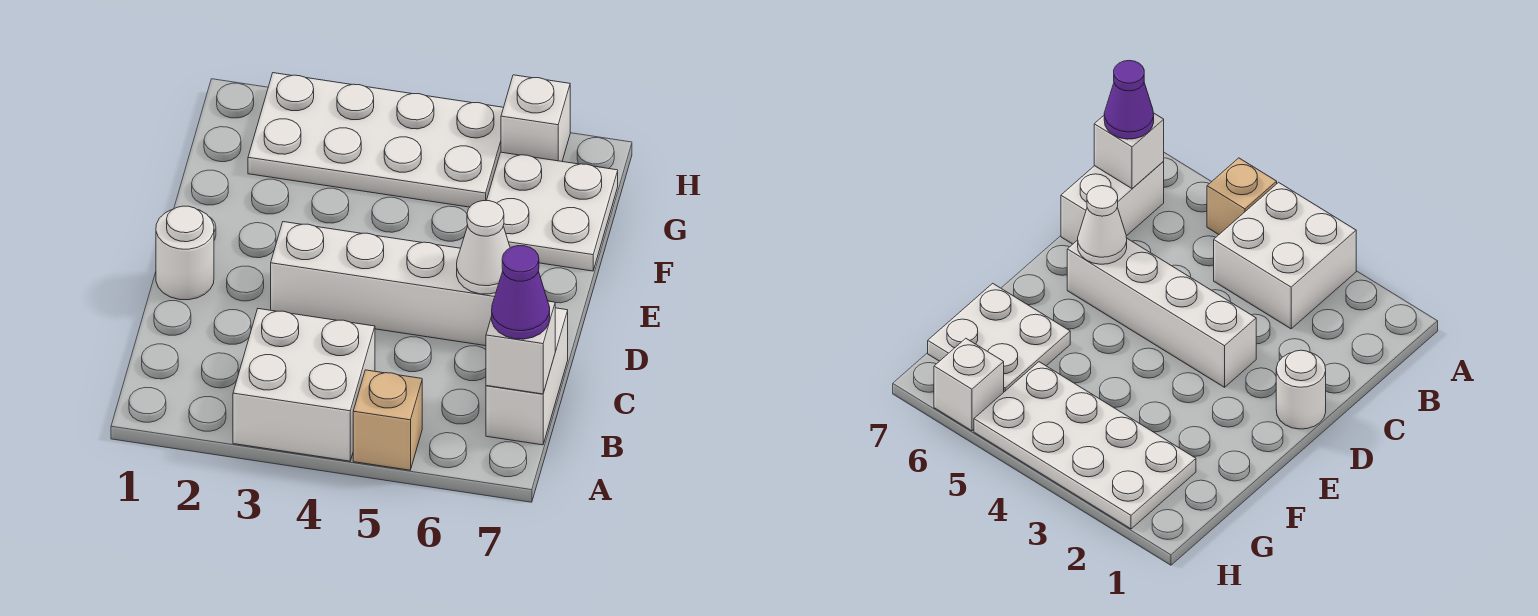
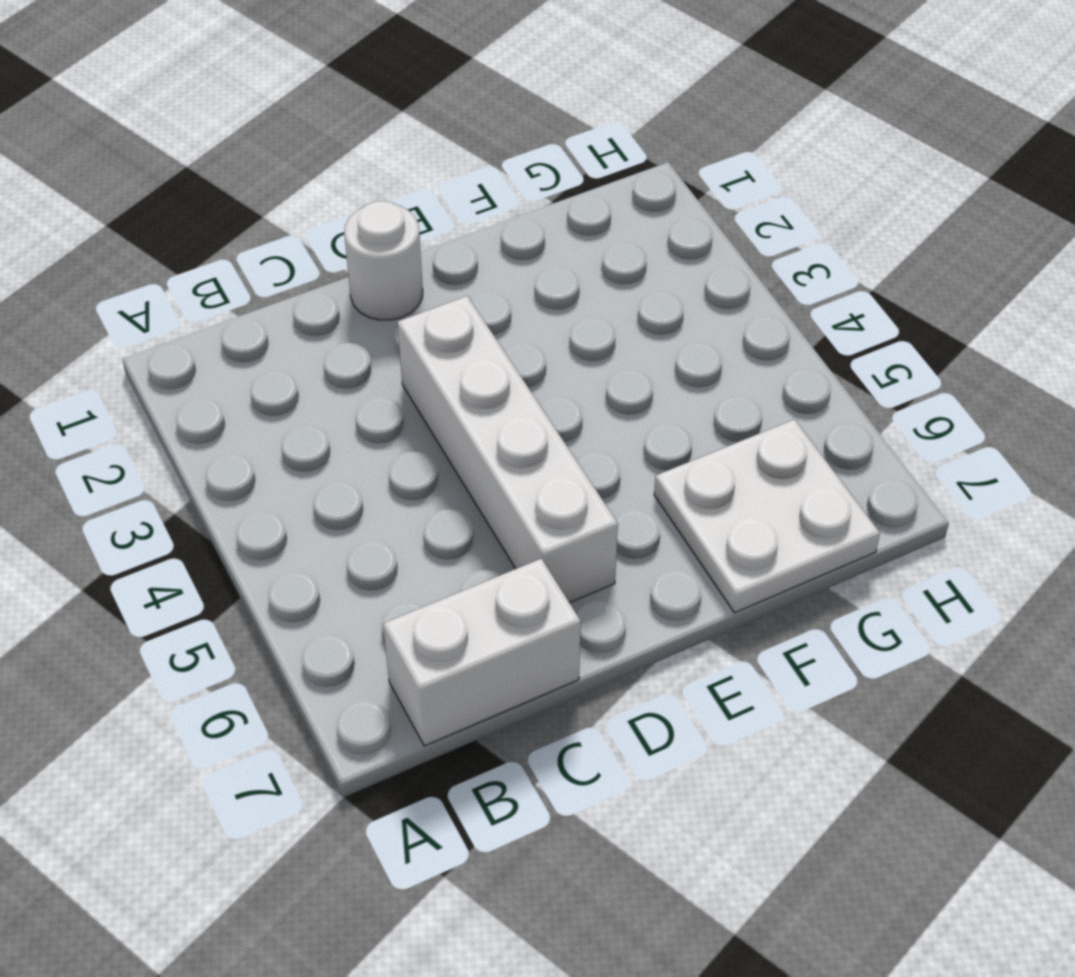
none -> white 2x2 brick [233,309,375,461]
none -> tan 1x1 brick [353,370,422,470]

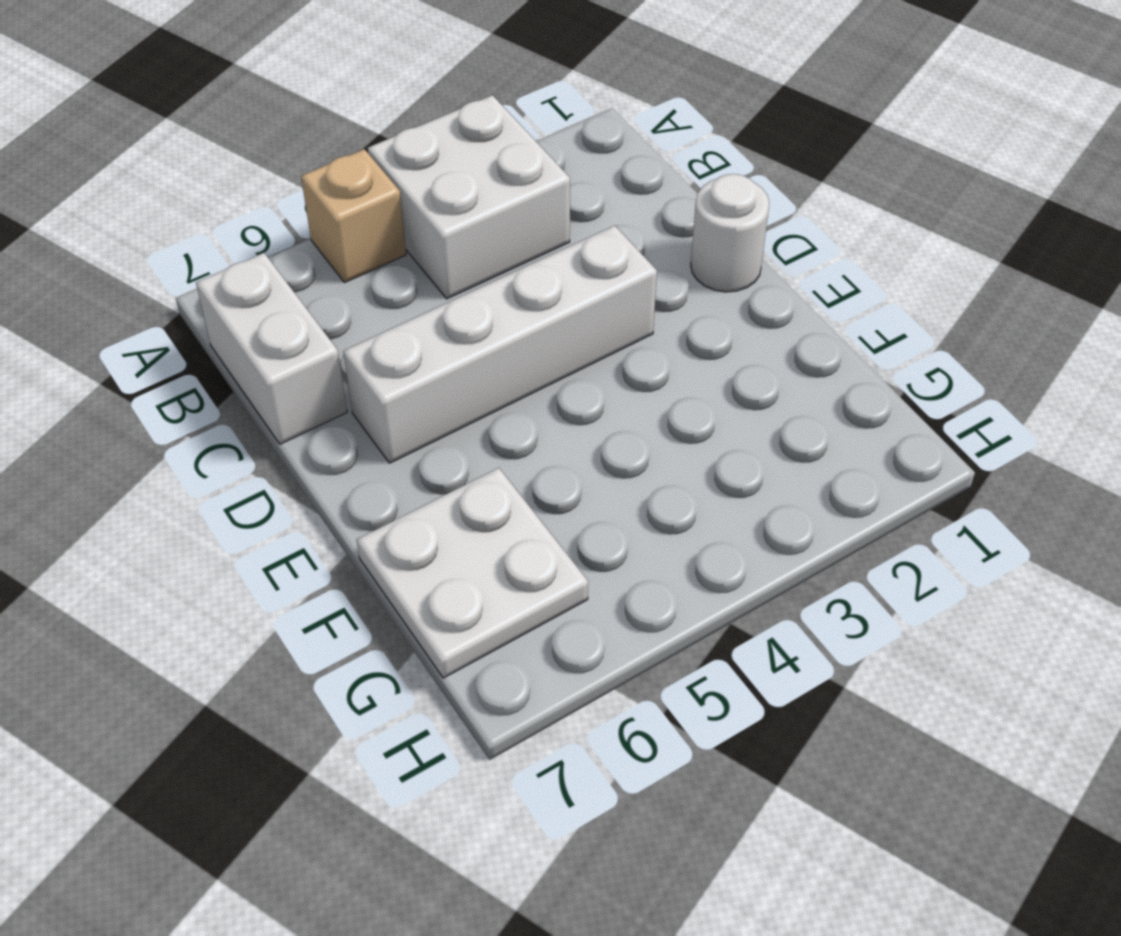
none -> white 2x4 plate [248,73,504,207]
none -> white 1x1 brick [501,75,570,161]

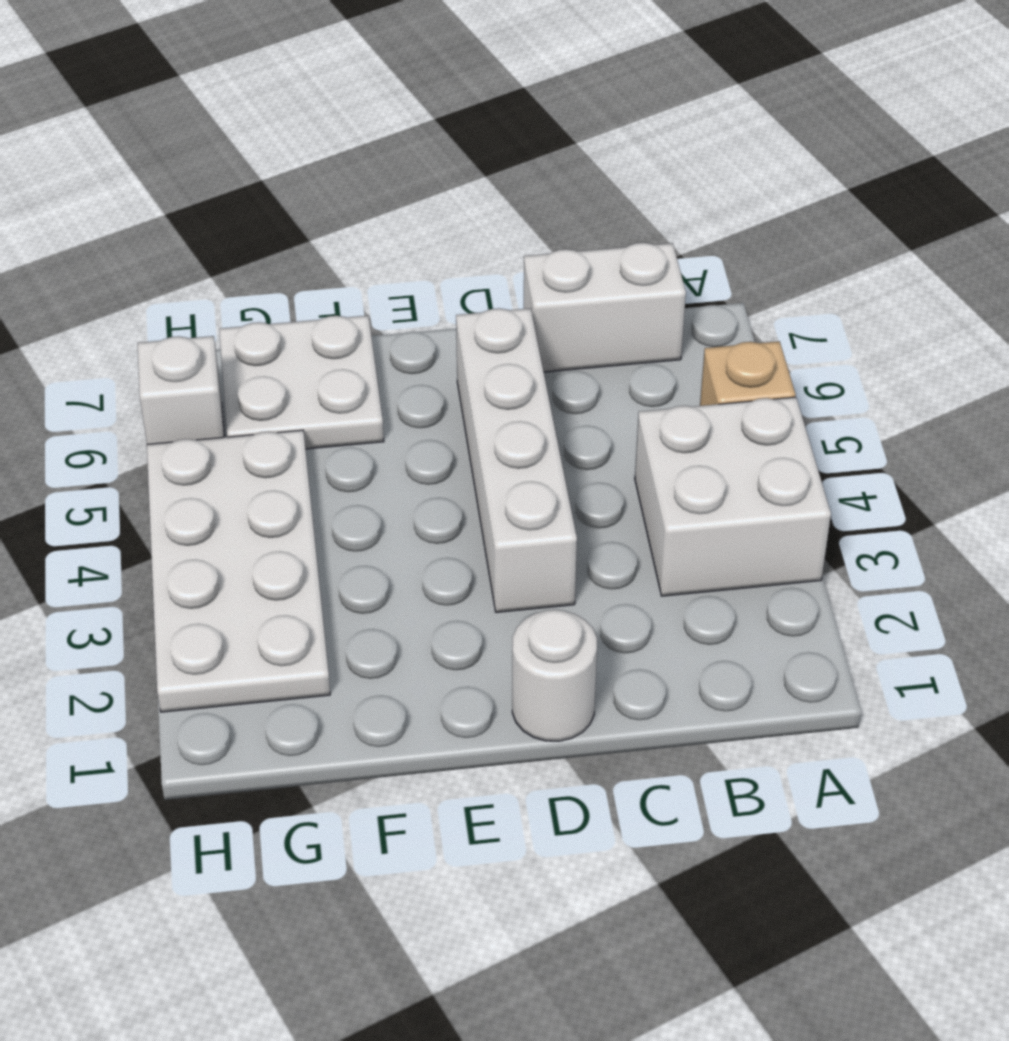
none -> white 1x1 brick [486,301,555,394]
none -> white 1x1 cone [457,201,510,294]

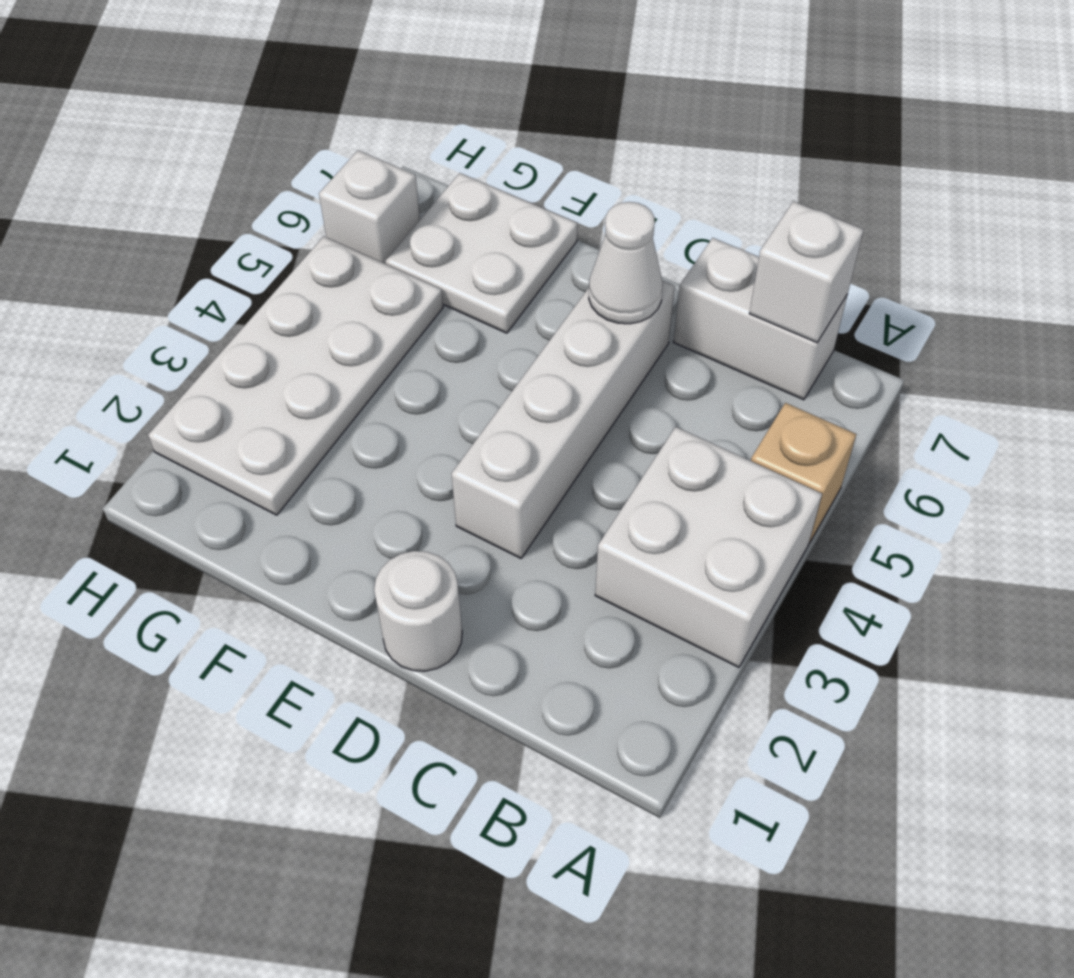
none -> purple 1x1 cone [492,246,550,339]

